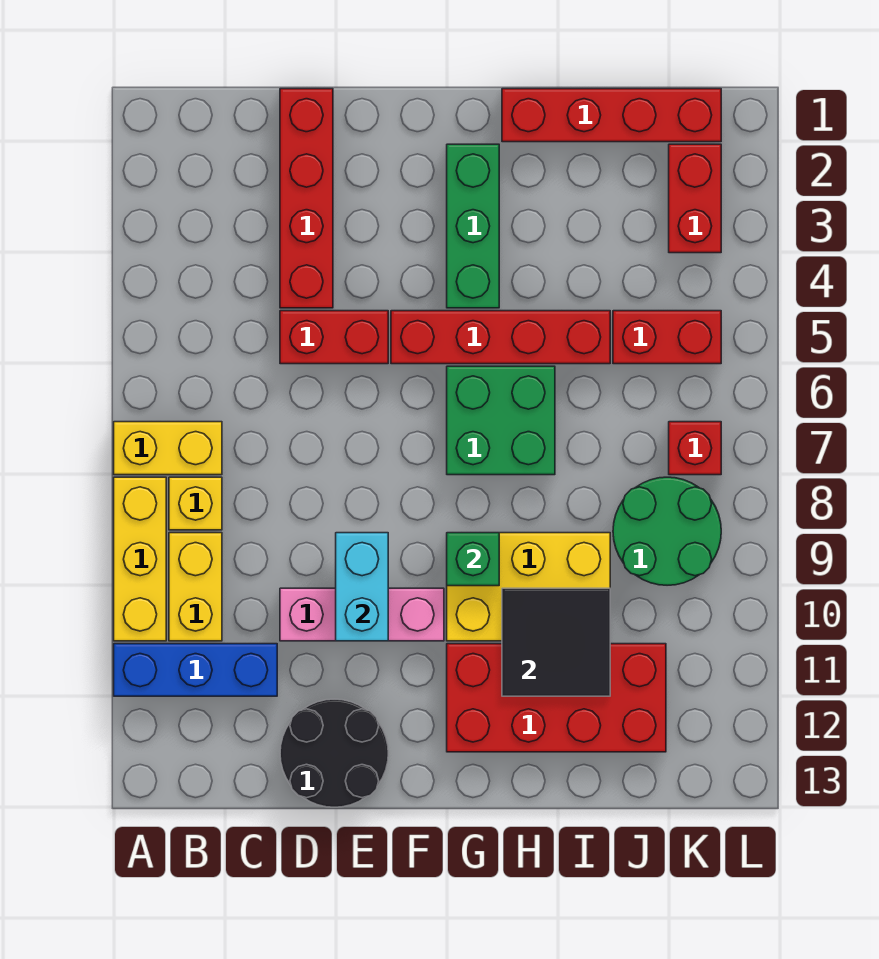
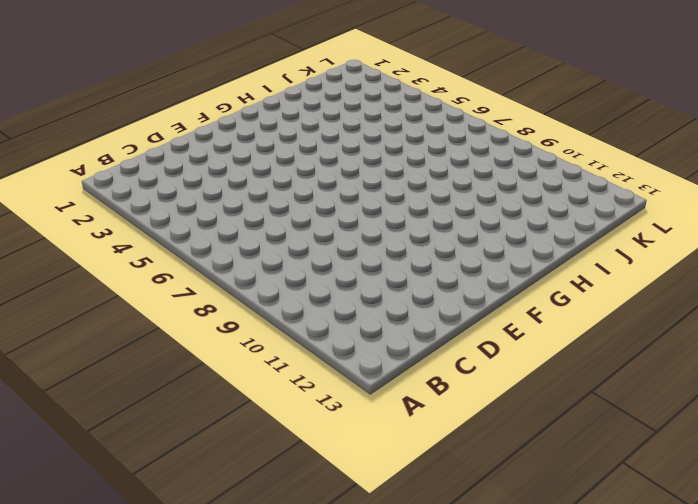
none -> yellow 1x2 brick [114,422,222,475]
none -> yellow 1x3 brick [114,477,166,641]
none -> blue 1x3 brick [114,644,277,696]

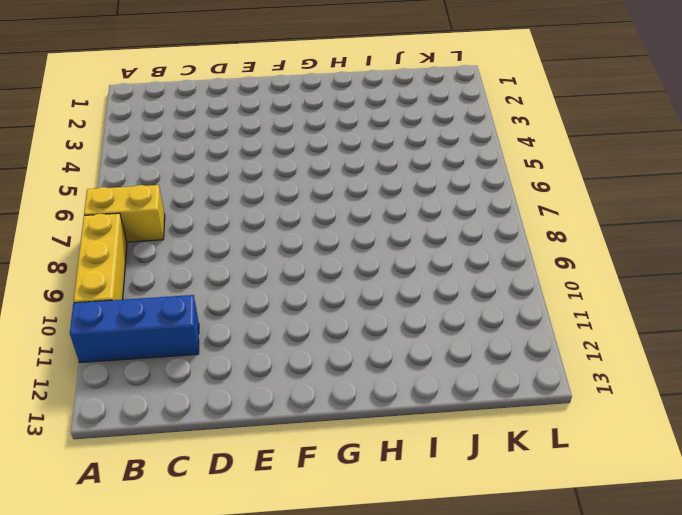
none -> yellow 1x1 brick [169,477,222,530]
none -> yellow 1x2 brick [169,533,222,641]
none -> red 1x4 brick [280,89,333,308]

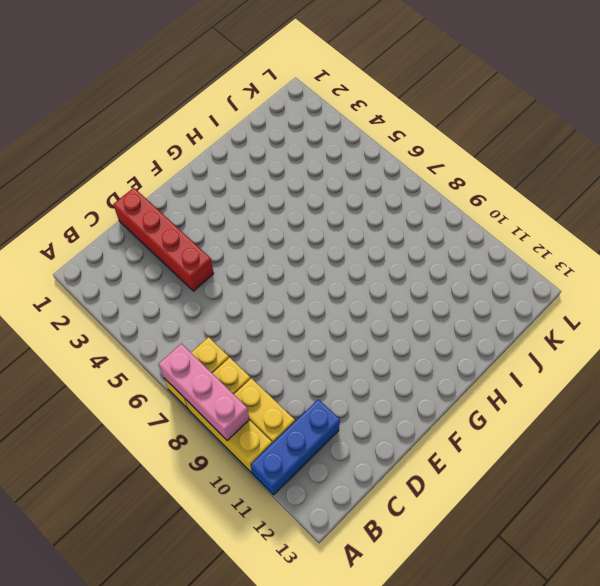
pink 1x3 brick [159,344,249,441] -> pink 1x3 brick turned to [280,588,444,641]
none -> red 1x2 brick [280,311,388,364]
none -> black 2x2 round brick [280,699,388,807]
none -> red 1x4 brick [391,311,610,364]

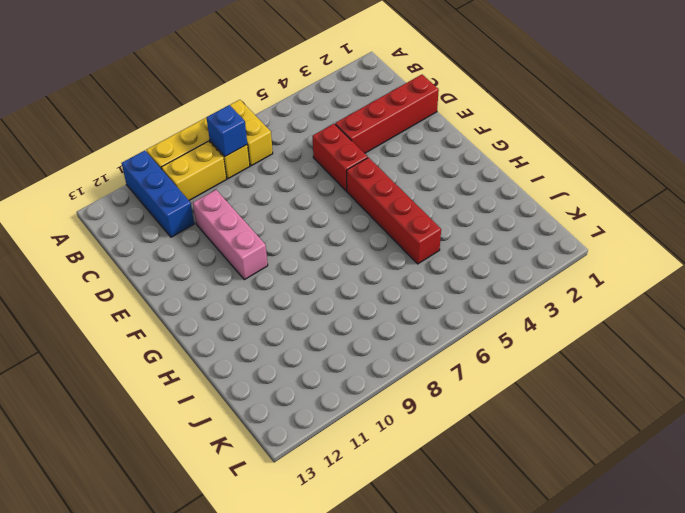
blue 1x1 brick [206,105,247,156] -> none
none -> black 2x2 round brick [280,699,388,807]
none -> green 1x3 brick [447,144,499,308]
none -> green 2x2 brick [447,366,555,475]

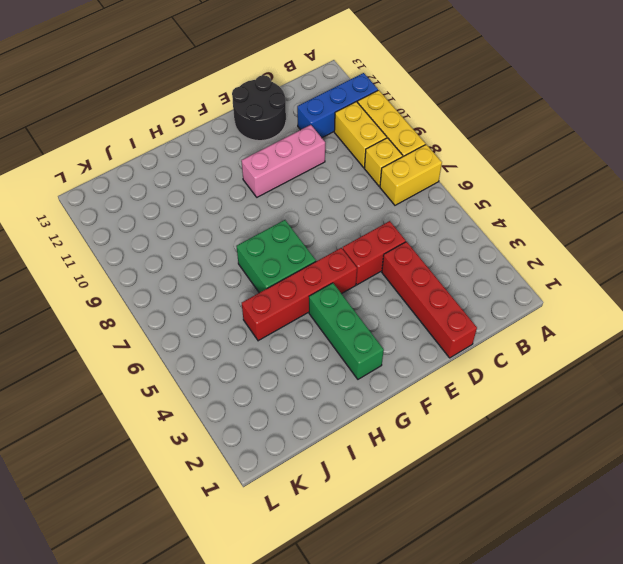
none -> yellow 2x3 brick [447,533,610,641]
none -> red 2x4 brick [447,644,666,752]
none -> red 1x4 brick [502,89,721,142]

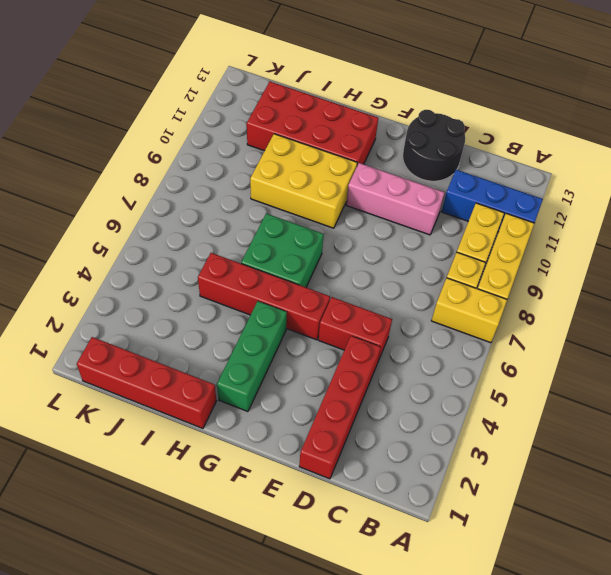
none -> red 1x2 brick [613,311,721,364]
none -> green 2x2 round brick [613,477,721,585]
none -> red 1x2 brick [669,144,721,253]

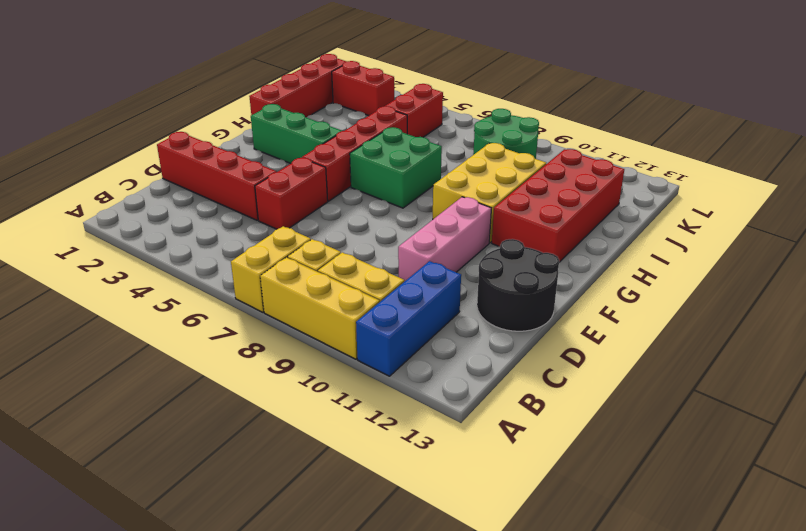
none -> red 1x1 brick [669,422,721,475]
none -> cyan 1x2 brick [336,533,388,641]
none -> green 1x1 brick [447,533,499,586]

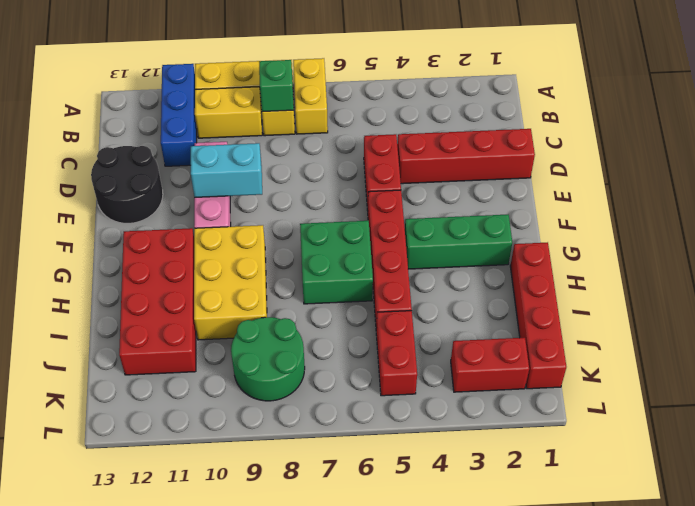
green 1x1 brick [259,60,294,112] -> green 1x1 brick moved to [447,533,499,586]
none -> red 1x1 brick [669,422,721,475]
none -> black 2x2 tile [502,588,610,696]

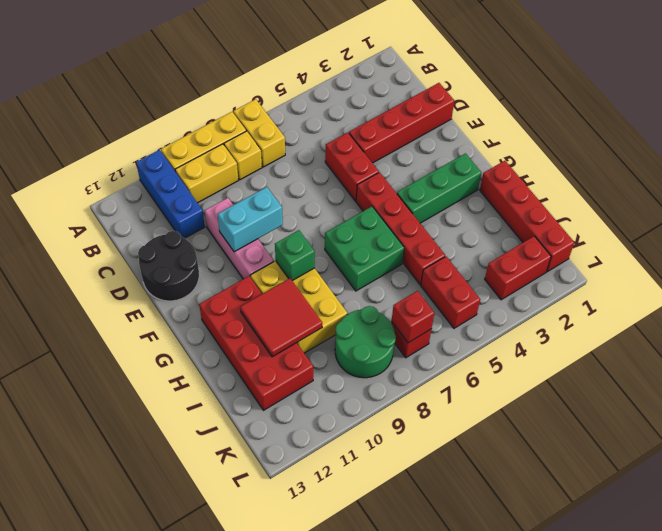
red 2x2 tile [240,278,322,357] -> black 2x2 tile [502,588,610,696]
red 1x1 brick [392,291,434,343] -> none

